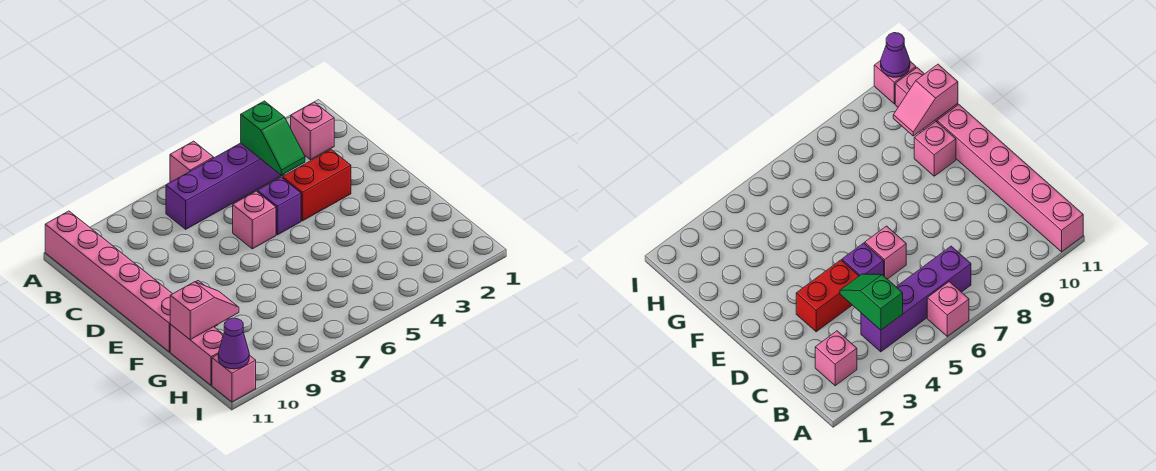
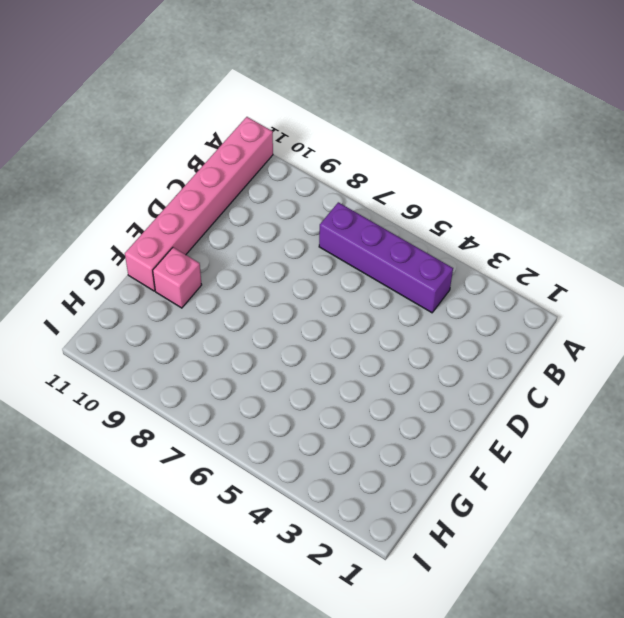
none -> pink 1x1 brick [170,141,214,182]
none -> pink 1x1 brick [291,102,334,160]
none -> red 1x2 brick [282,150,351,221]

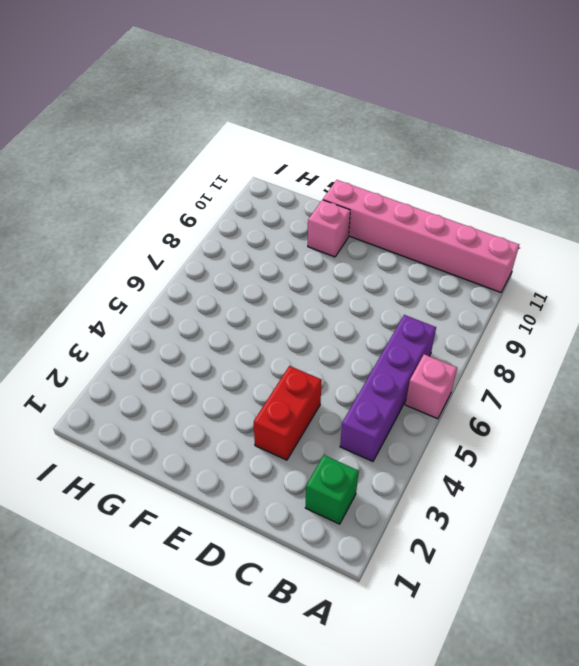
green 1x1 brick [305,455,359,524] -> pink 1x1 brick [291,102,334,160]
none -> purple 1x1 brick [257,177,301,235]
none -> pink 1x1 brick [233,191,276,249]
none -> pink 1x2 brick [170,324,224,385]

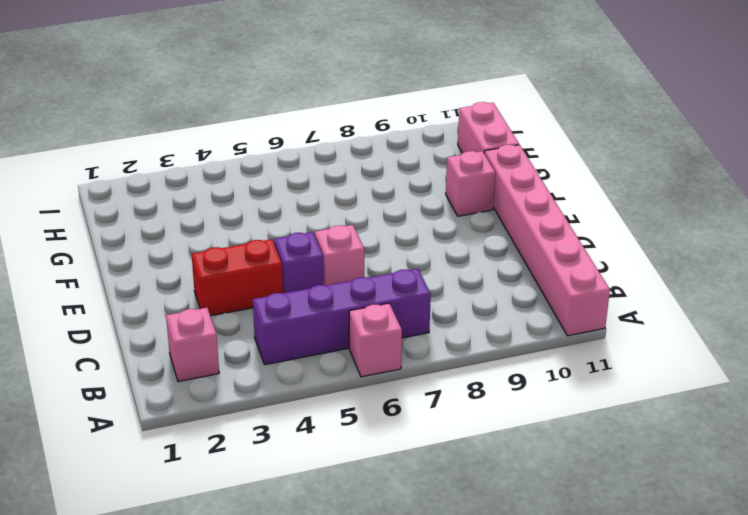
none -> pink 1x1 brick [212,355,256,402]
none -> green 1x2 slope [241,101,305,175]
none -> pink 1x2 slope [170,282,239,339]

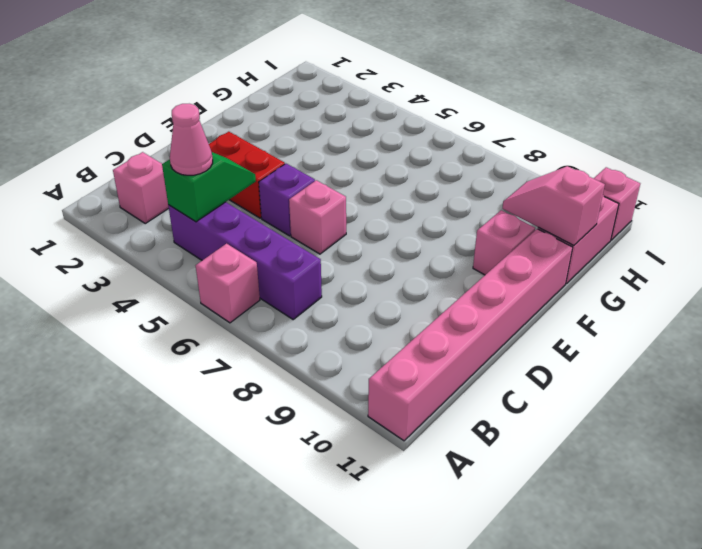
pink 1x1 cone [170,104,213,175] -> none
none -> purple 1x1 cone [218,318,249,369]

